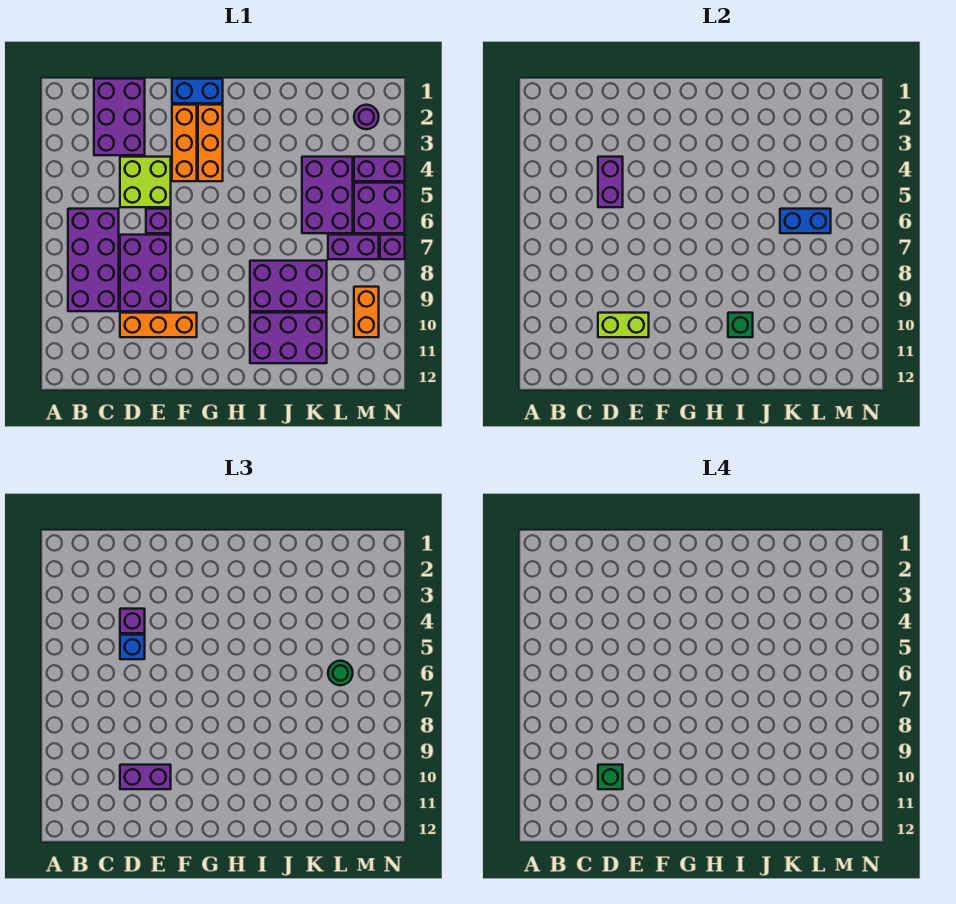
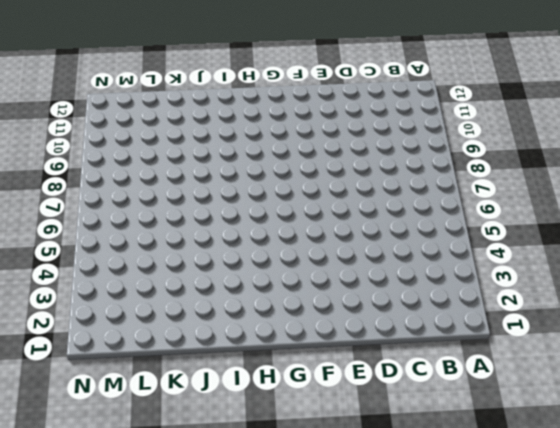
none -> purple 2x4 brick [68,209,119,311]
none -> purple 2x3 brick [94,79,145,155]
none -> lime 2x2 brick [120,157,171,207]

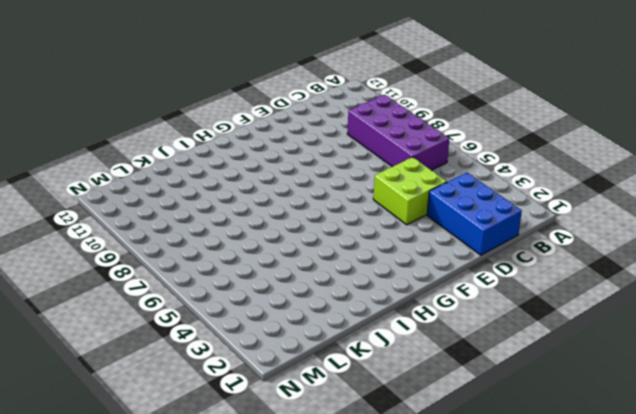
blue 2x3 brick [427,173,522,255] -> purple 2x3 brick [94,79,145,155]
none -> purple 2x3 brick [120,235,171,311]
none -> orange 1x3 brick [120,313,197,337]
none -> purple 1x1 brick [146,209,171,233]

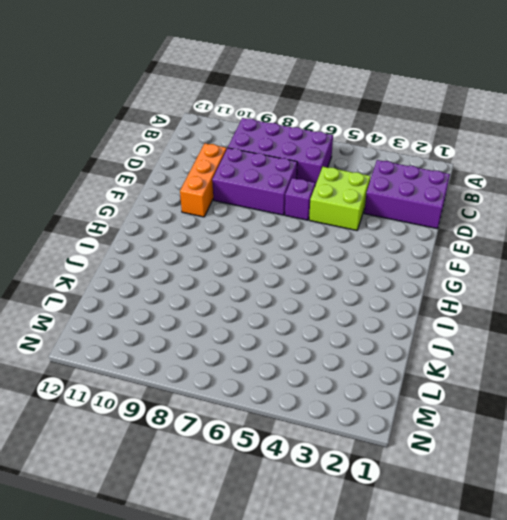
none -> blue 1x2 brick [172,79,223,103]
none -> orange 1x3 brick [172,105,197,181]
none -> orange 1x3 brick [198,105,223,181]

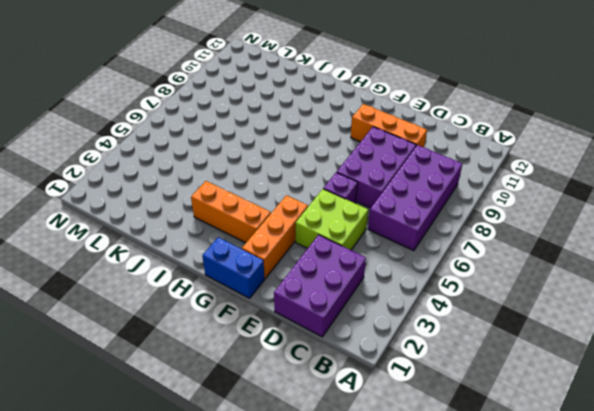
orange 1x3 brick [191,181,271,243] -> orange 1x3 brick turned to [198,105,223,181]
none -> purple 2x3 brick [250,261,327,311]
none -> purple 2x3 brick [250,313,327,363]
none -> purple 2x3 brick [302,157,353,233]

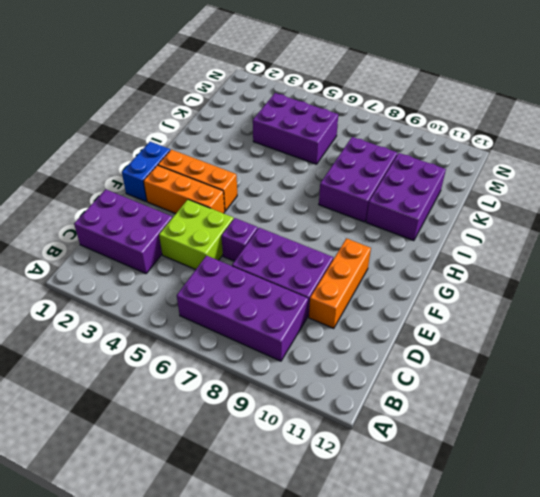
none -> purple 1x2 brick [328,235,379,259]
none -> purple 1x1 round brick [354,105,379,129]
none -> purple 1x2 brick [354,157,405,181]

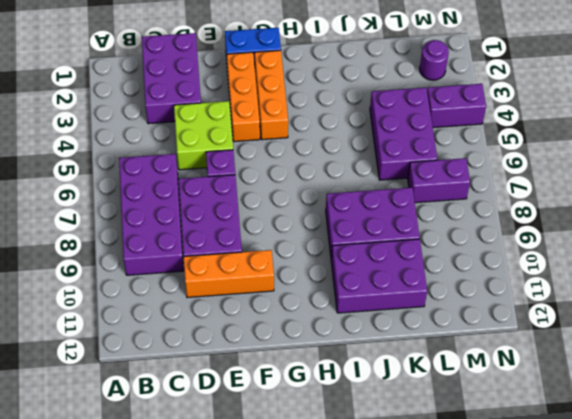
none -> purple 2x2 brick [354,183,405,233]
none -> orange 1x2 brick [354,287,379,337]
none -> purple 1x1 brick [380,235,405,259]

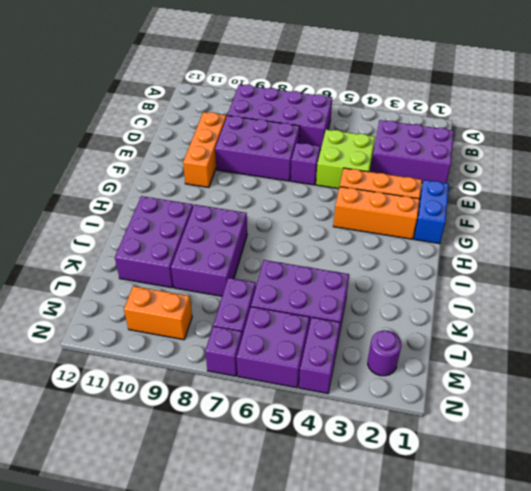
none -> purple 1x2 brick [598,157,623,207]
none -> lime 1x2 brick [598,313,649,337]
none -> green 1x1 brick [728,313,753,337]

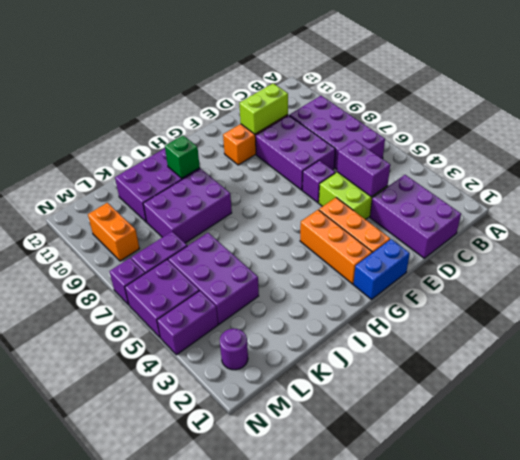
none -> blue 1x2 brick [780,209,831,233]
none -> purple 1x1 brick [120,609,145,633]
none -> blue 1x1 brick [120,635,145,659]

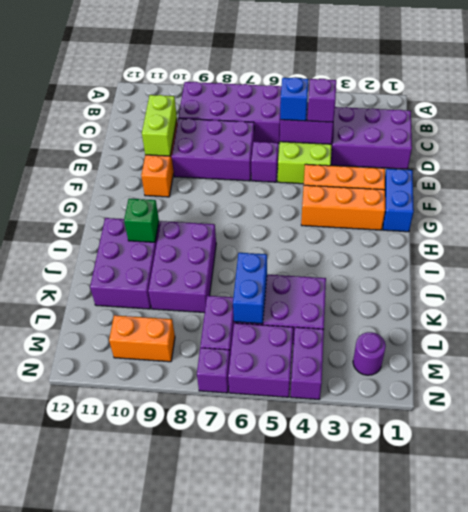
none -> purple 1x2 brick [120,765,171,789]
none -> green 1x1 round brick [328,661,353,685]
none -> green 1x1 brick [598,765,623,789]

